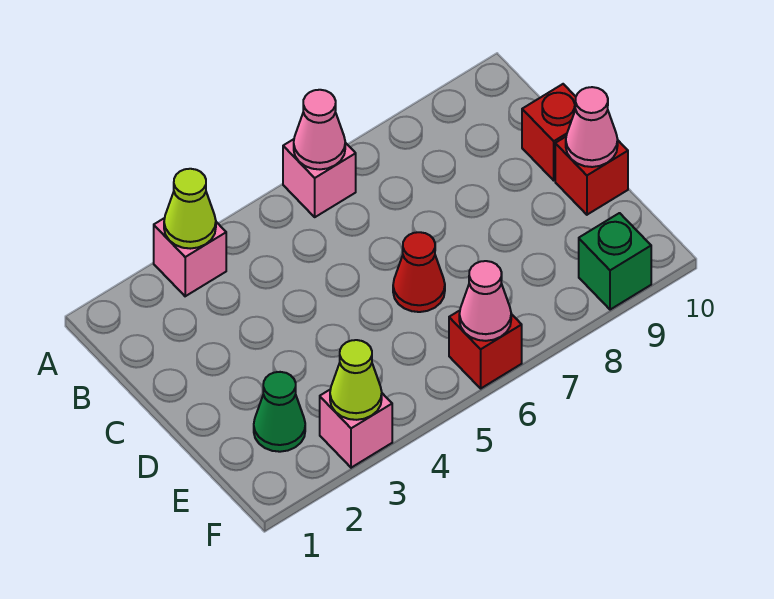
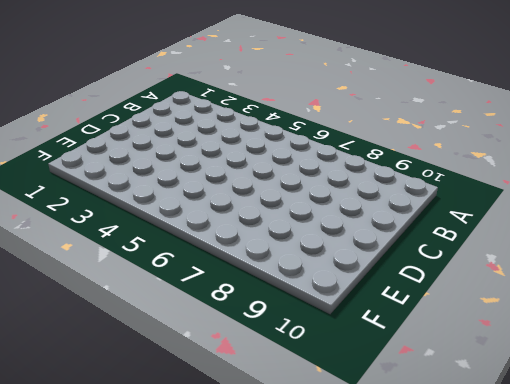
none -> pink 1x1 brick [154,218,226,296]
none -> pink 1x1 brick [283,139,356,217]
none -> red 1x1 brick [522,84,576,180]

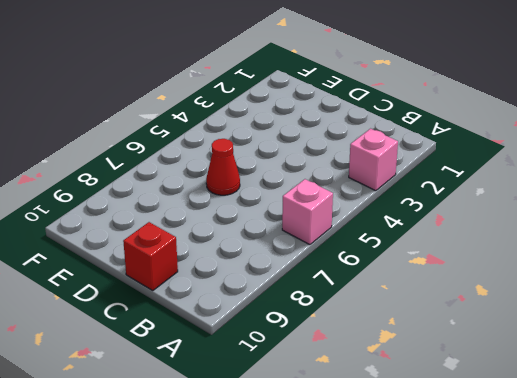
none -> red 1x1 brick [555,137,628,215]
none -> green 1x1 cone [254,372,305,452]
none -> pink 1x1 brick [320,389,392,468]

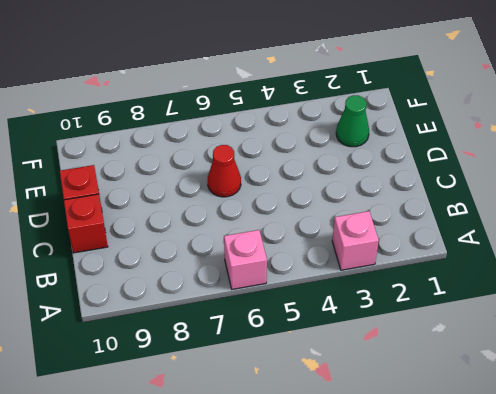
none -> pink 1x1 brick [320,389,392,468]
none -> red 1x1 brick [449,311,522,388]
none -> green 1x1 brick [579,213,651,310]

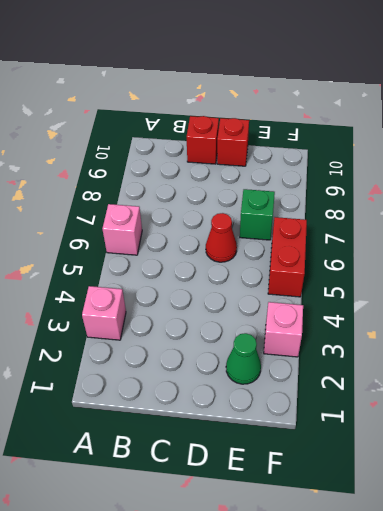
green 1x1 brick [240,189,275,240] -> green 1x1 brick moved to [579,213,651,310]
red 1x2 brick [268,217,307,297] -> red 1x1 brick [449,311,522,388]
none -> lime 1x1 cone [164,169,216,249]
none -> pink 1x1 cone [294,90,345,169]
none -> pink 1x1 cone [566,87,618,167]

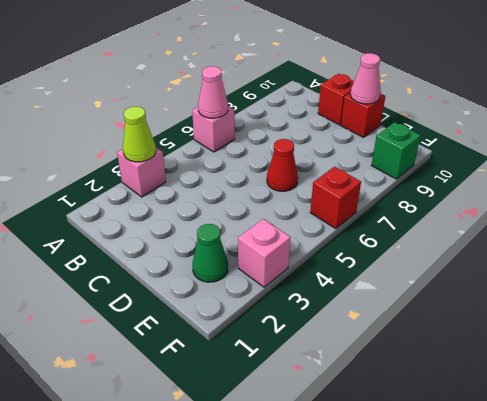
none -> lime 1x1 cone [330,340,382,420]
none -> pink 1x1 cone [459,261,511,341]

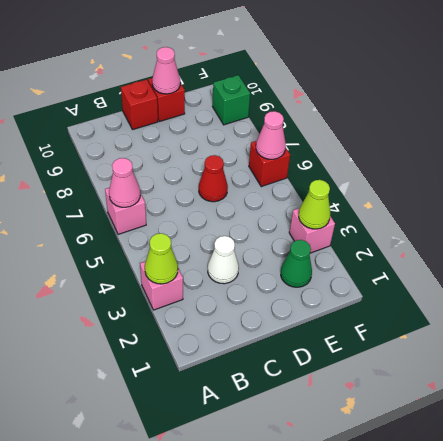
white 1x1 cone [208,236,239,284] -> none

